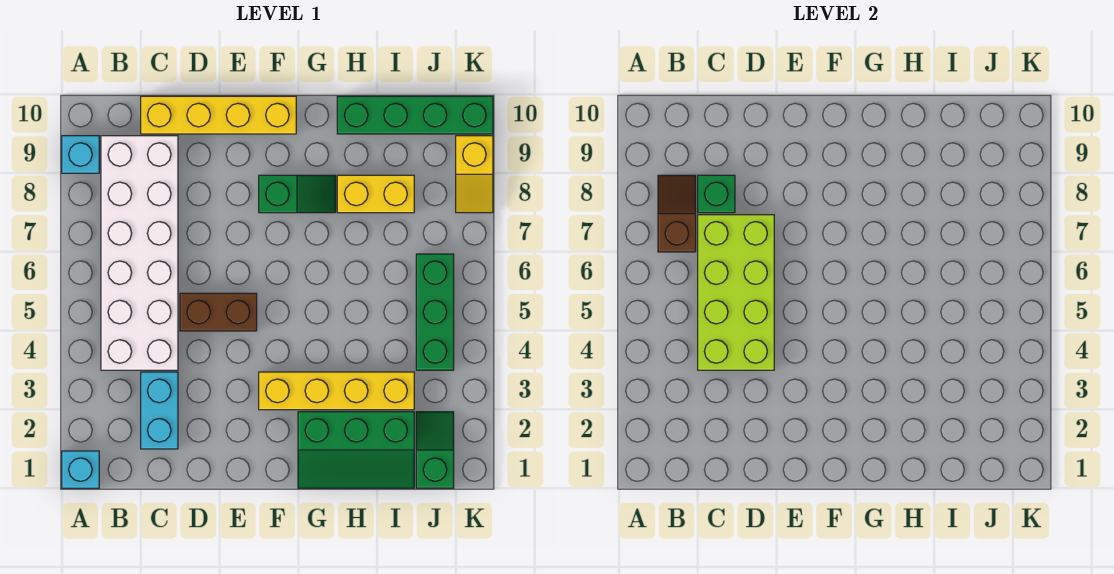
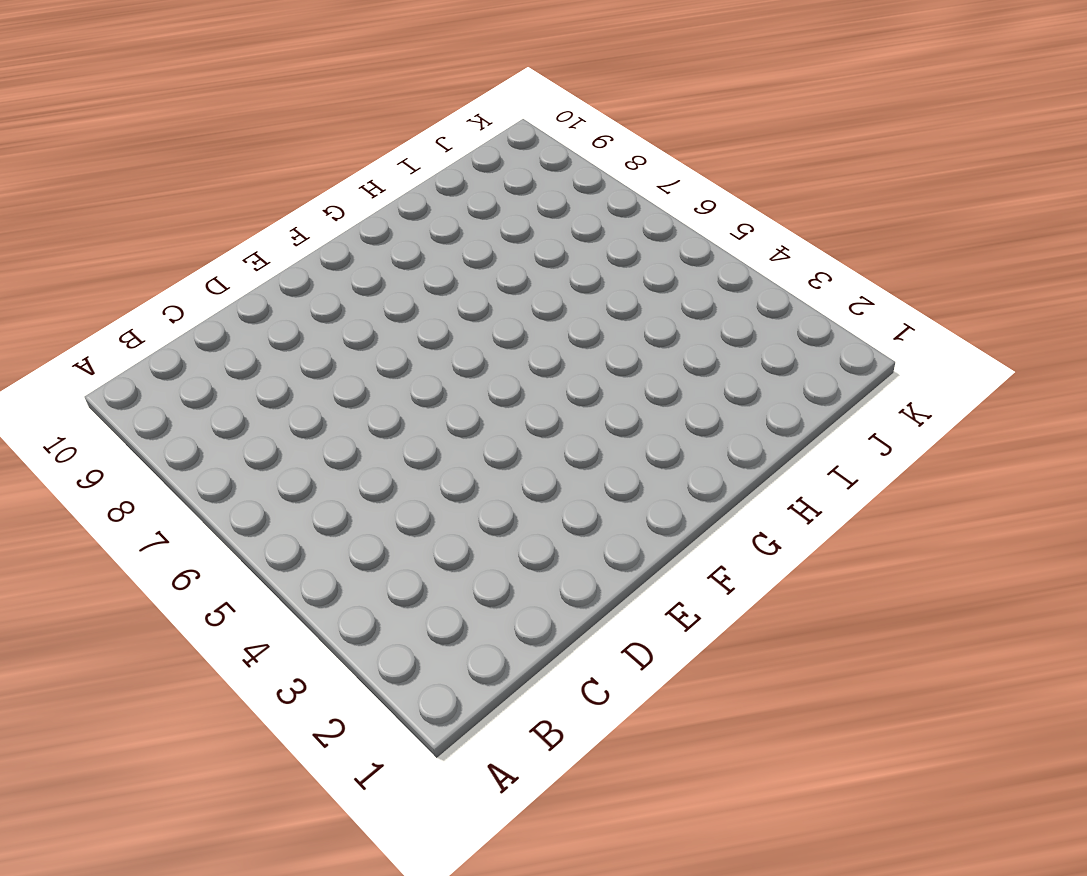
none -> cyan 1x1 brick [62,451,99,488]
none -> cyan 1x1 brick [62,136,99,173]
none -> white 2x6 brick [101,136,178,370]

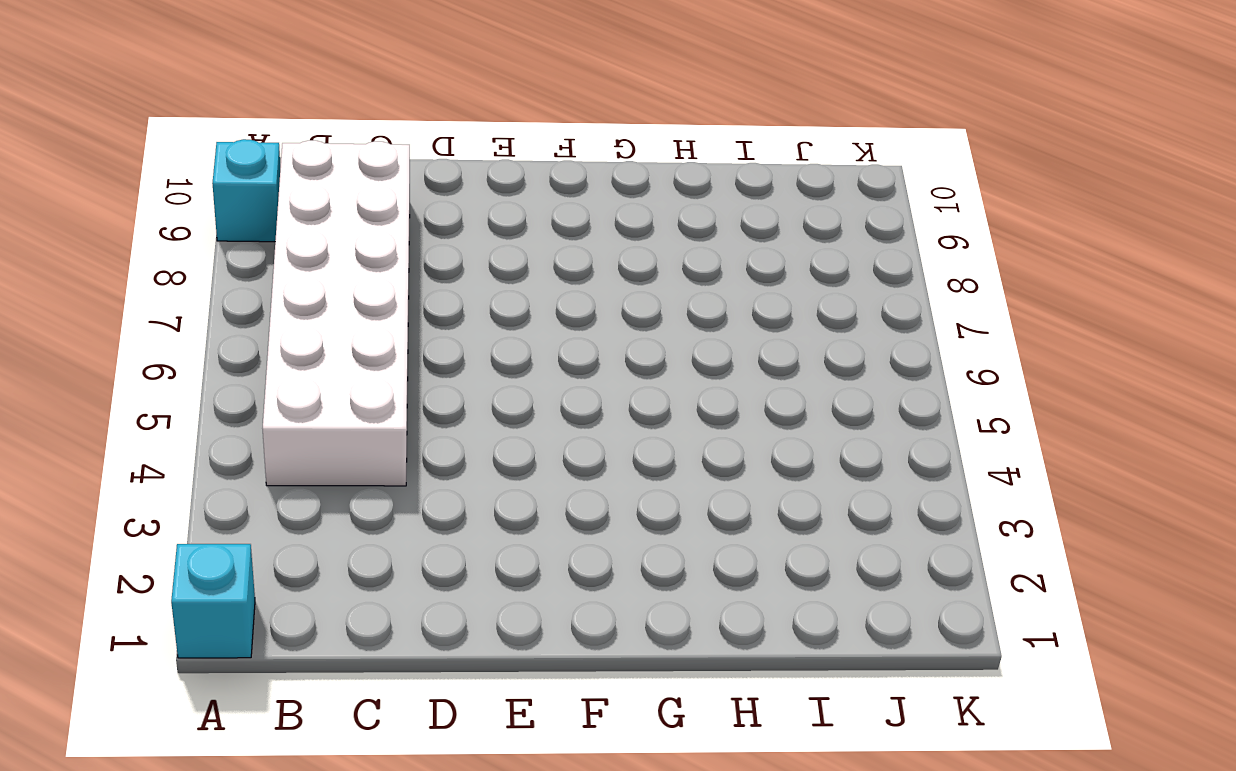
none -> cyan 1x2 brick [141,372,178,449]
none -> yellow 1x4 brick [141,96,296,134]
none -> brown 1x2 brick [180,293,257,331]

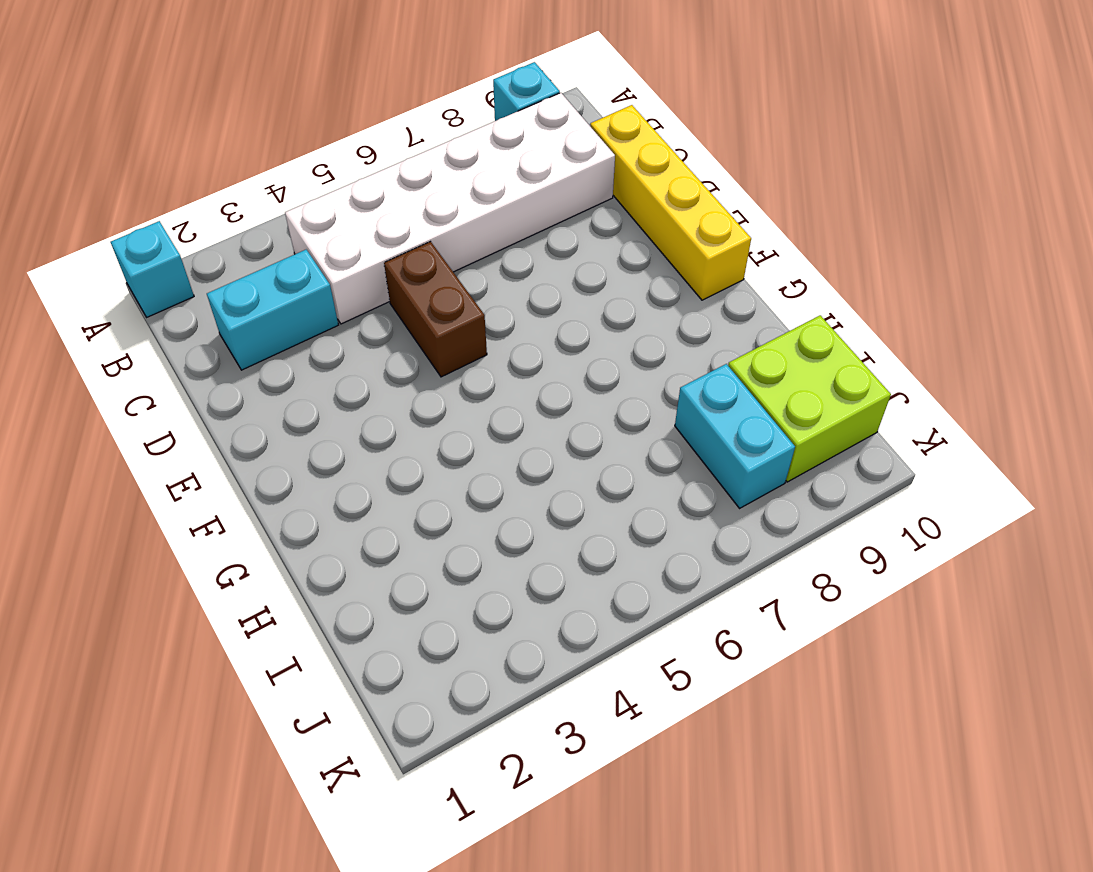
cyan 1x2 brick [675,364,795,508] -> yellow 1x2 brick [337,175,414,213]
lime 2x2 brick [728,315,891,482] -> green 1x4 brick [337,96,493,134]
none -> yellow 1x4 brick [259,372,414,410]
none -> green 1x2 slope [259,175,336,213]
none -> green 2x3 slope [298,412,414,488]

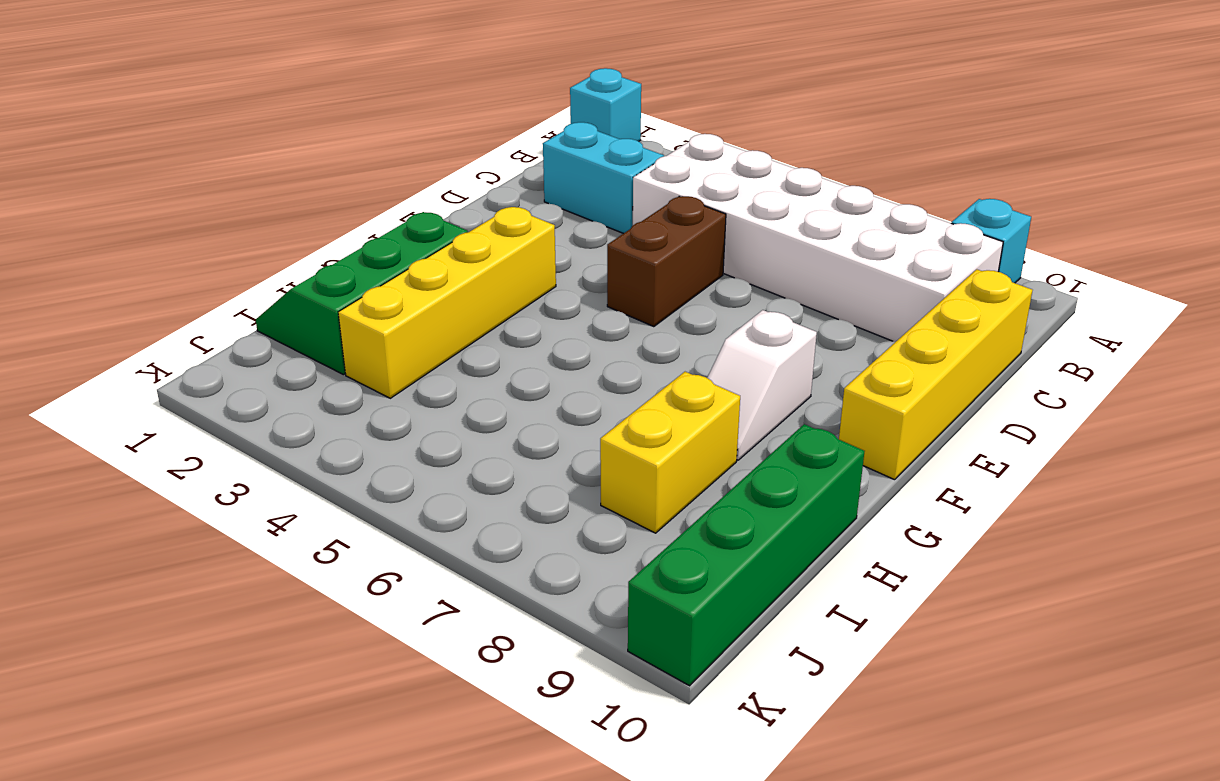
white 1x2 slope [707,310,817,460] -> green 1x2 slope [259,175,336,213]
none -> green 1x2 slope [416,412,454,488]
none -> green 1x3 brick [416,254,454,370]
none -> yellow 1x2 slope [456,136,493,213]

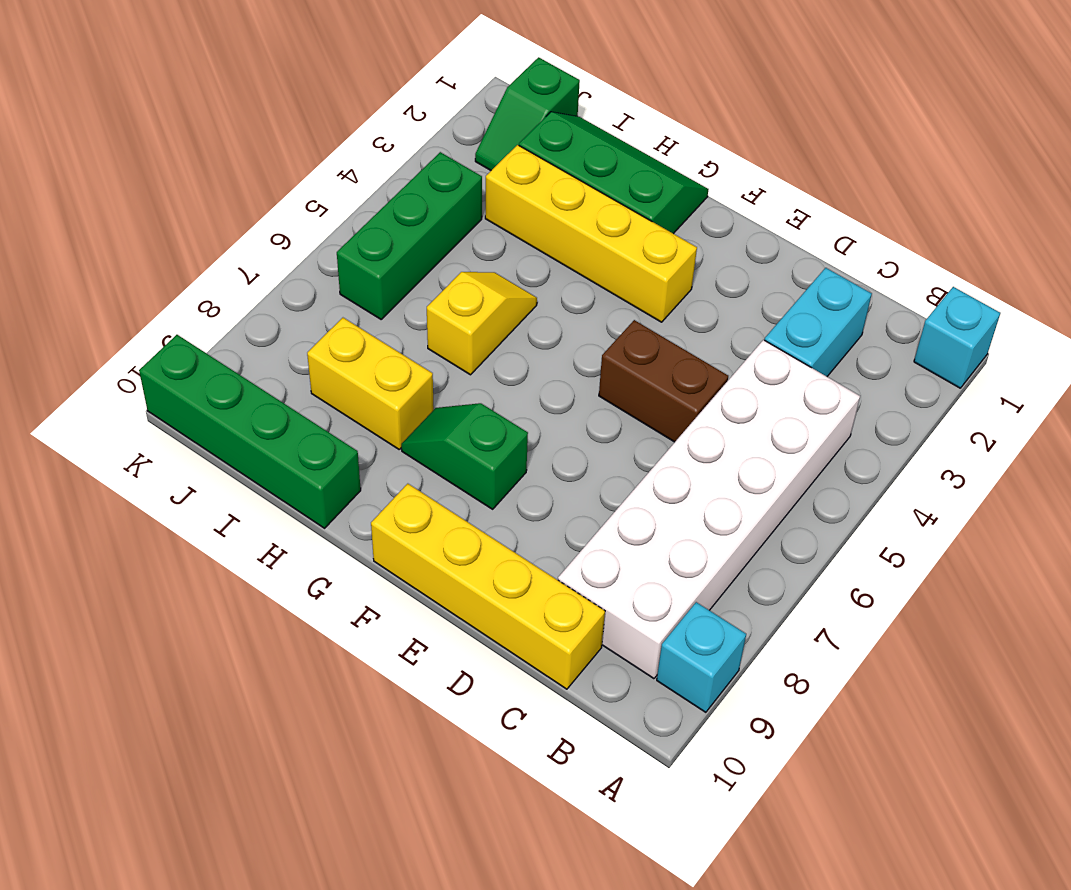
yellow 1x2 slope [427,272,537,375] -> yellow 1x2 slope moved to [456,136,493,213]
none -> brown 1x2 slope [658,175,696,252]
none -> lime 2x4 brick [698,215,774,370]
none -> green 1x1 brick [698,175,735,213]

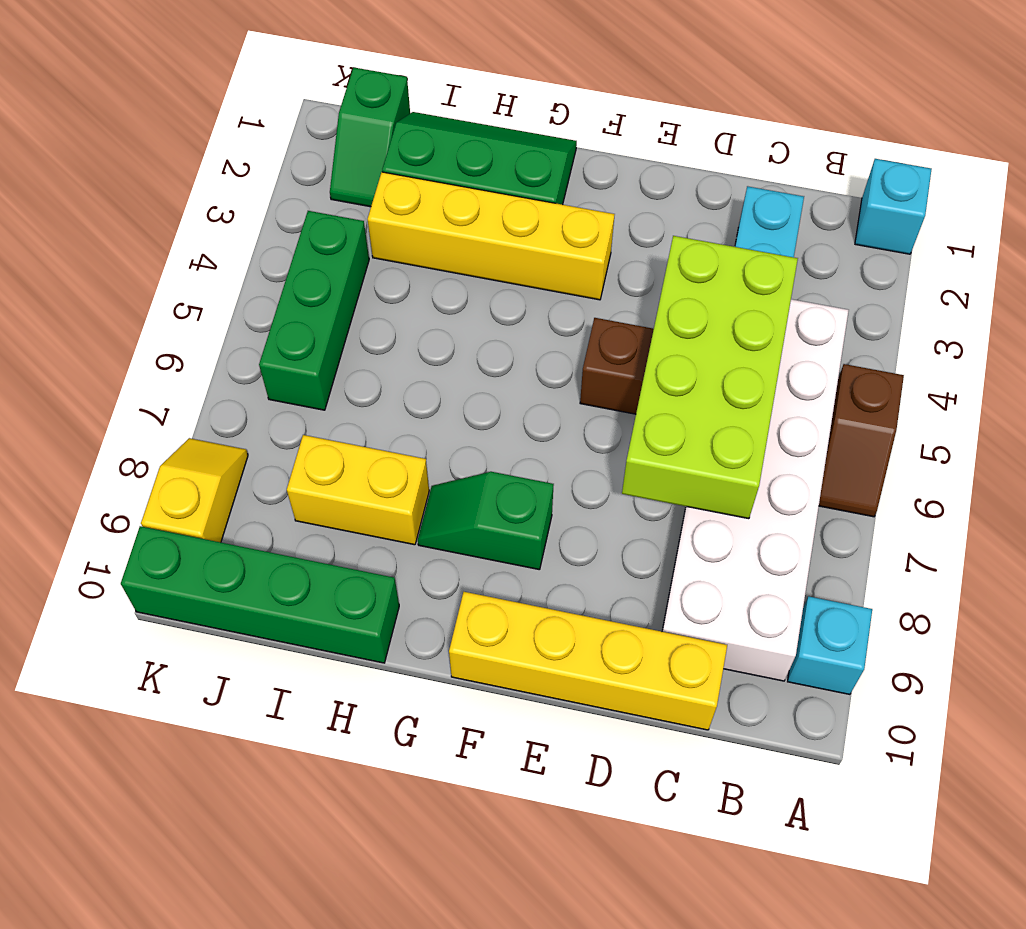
brown 1x2 slope [819,364,904,517] -> brown 1x2 slope moved to [658,175,696,252]
none -> green 1x1 brick [698,175,735,213]

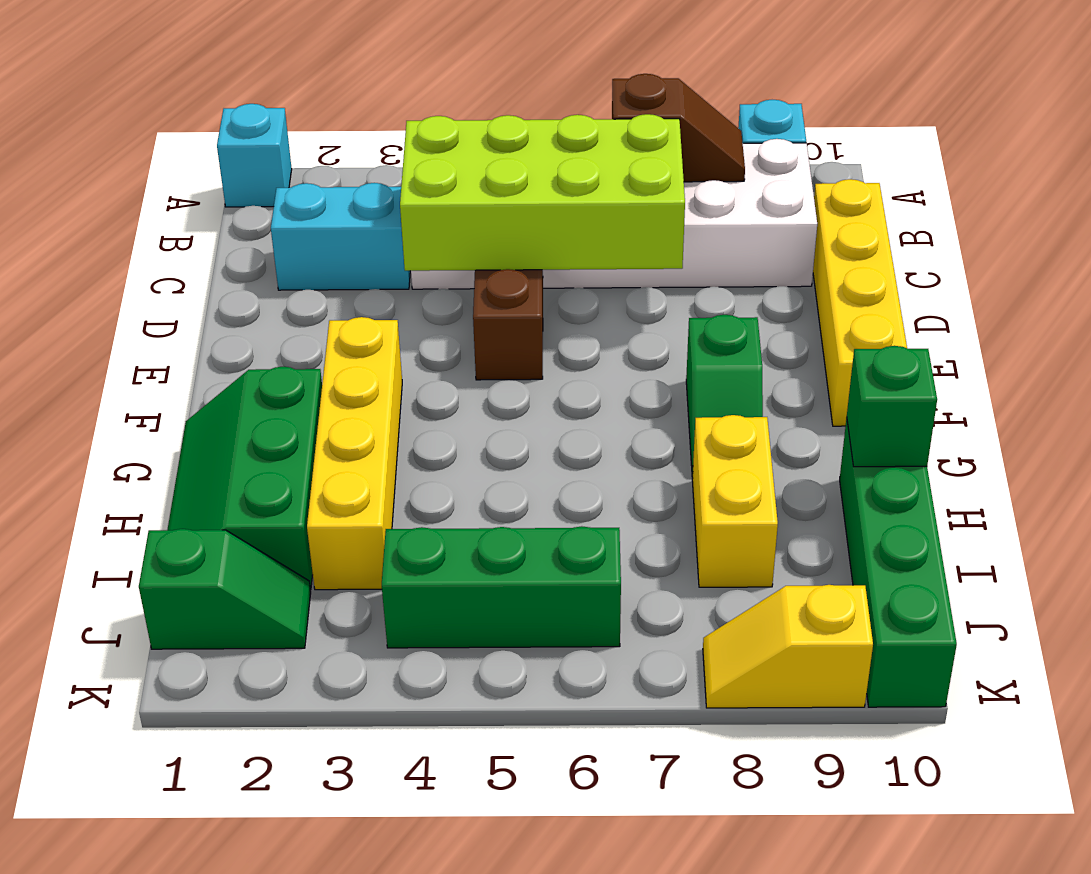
green 1x1 brick [847,346,937,467] -> green 1x1 brick moved to [698,175,735,213]

